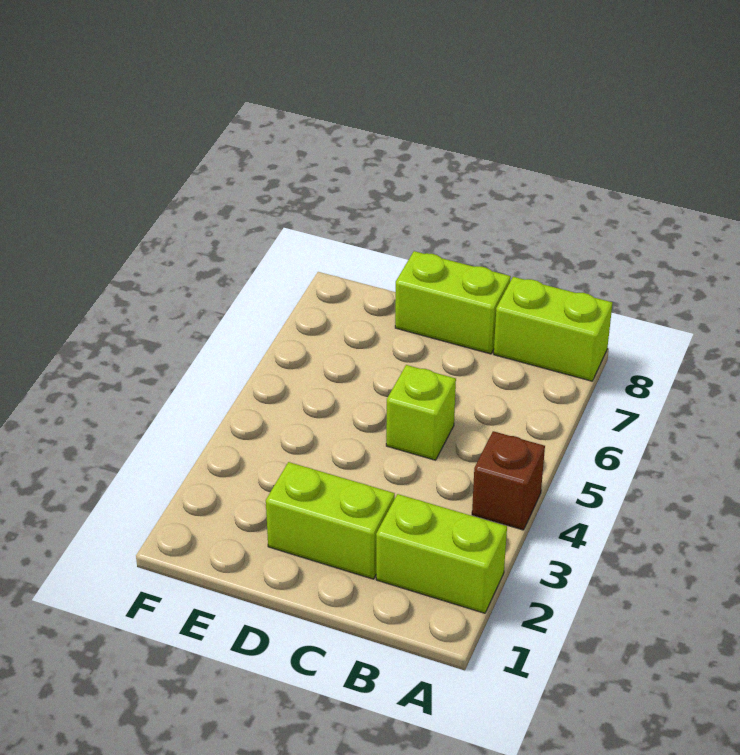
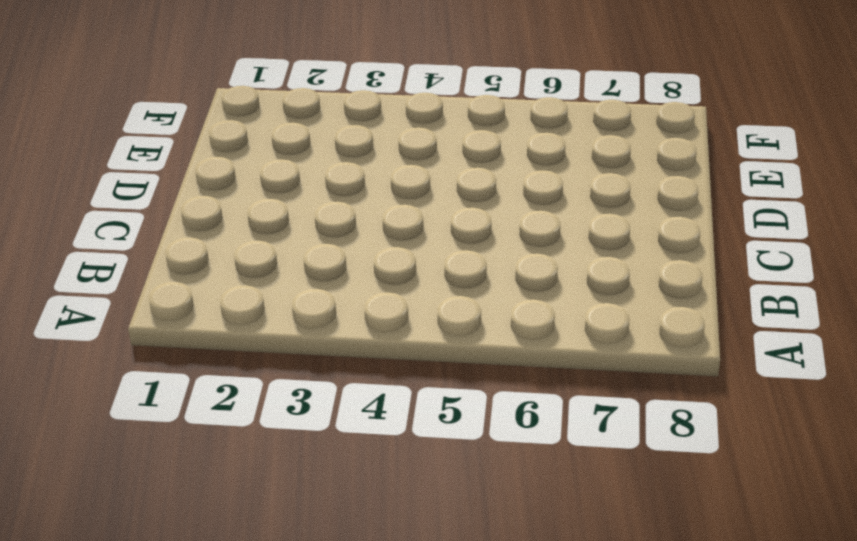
none -> lime 1x2 brick [376,494,507,613]
none -> brown 1x1 brick [472,431,545,530]

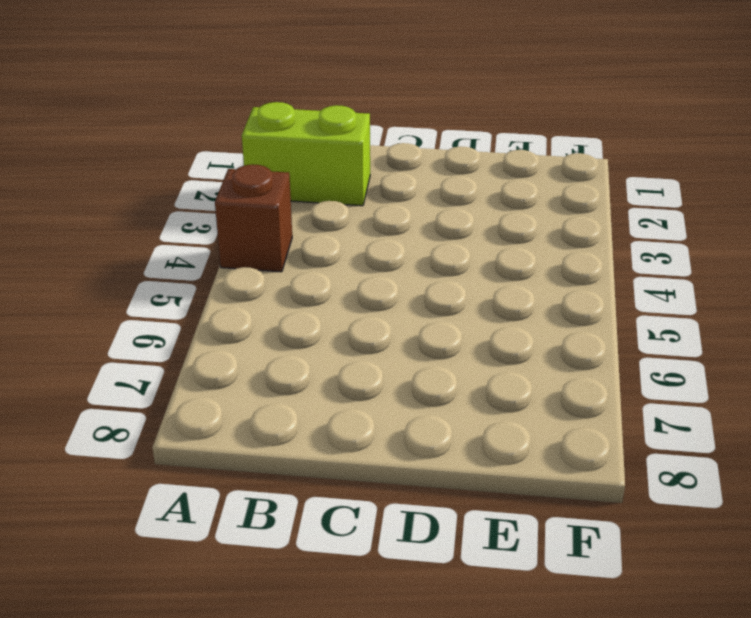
none -> lime 1x2 brick [494,277,613,381]
none -> lime 1x2 brick [266,462,395,579]

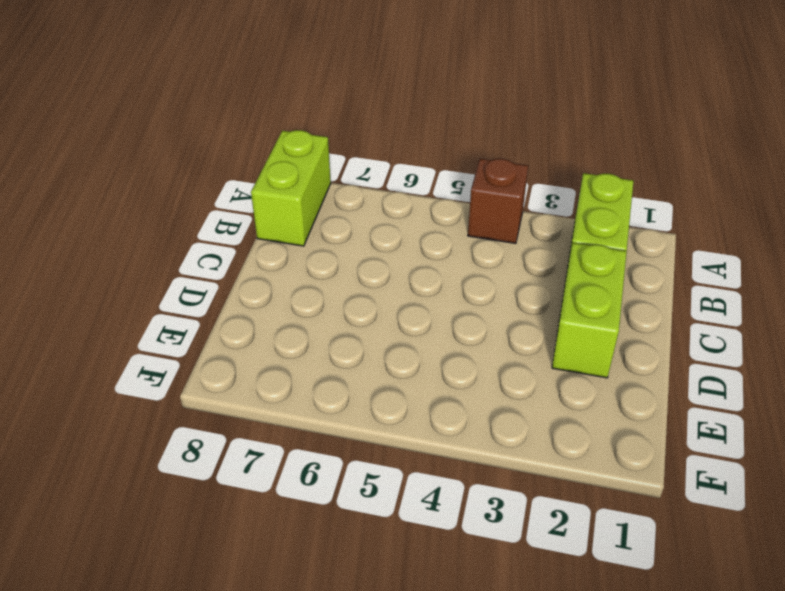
none -> lime 1x1 brick [386,365,456,460]
none -> lime 1x2 brick [395,251,511,354]

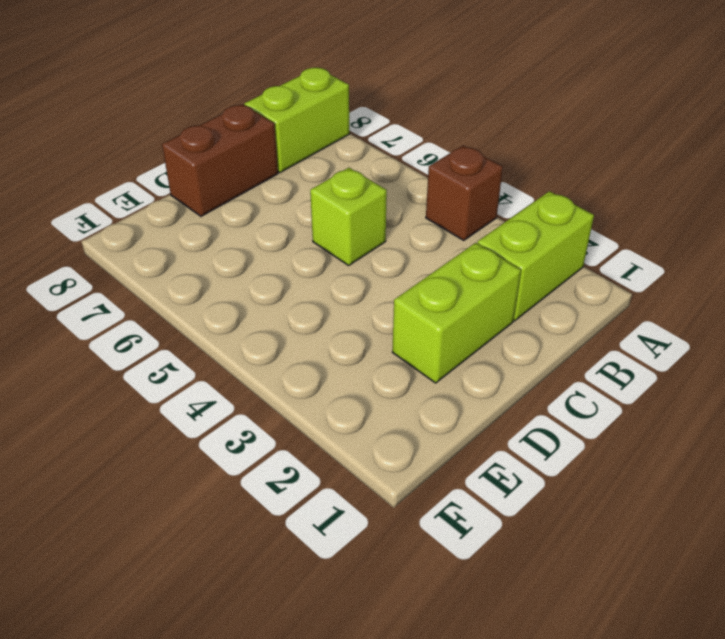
brown 1x2 brick [162,104,278,216] -> lime 1x2 brick [395,251,511,354]

